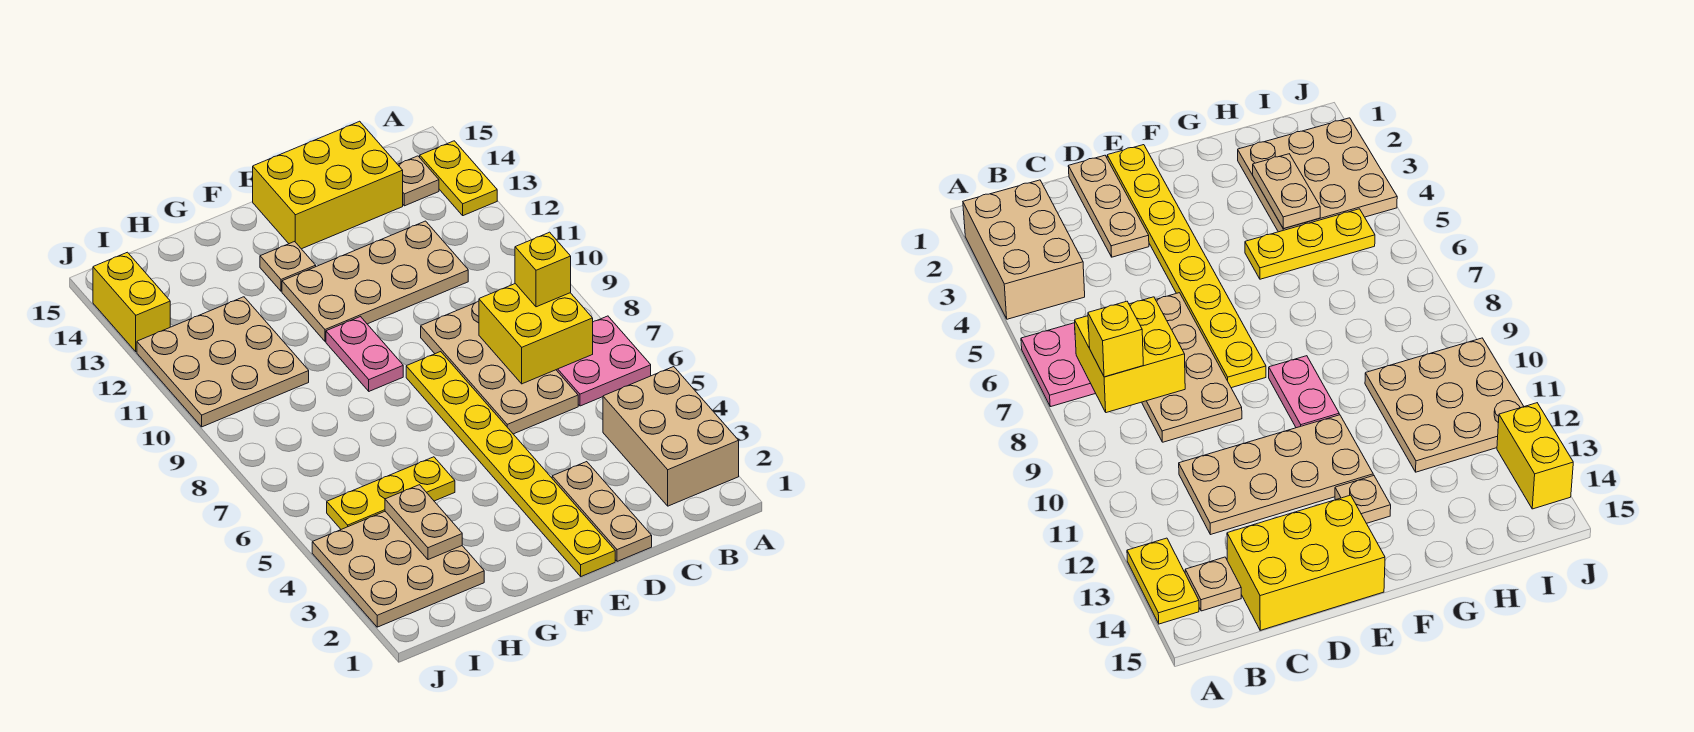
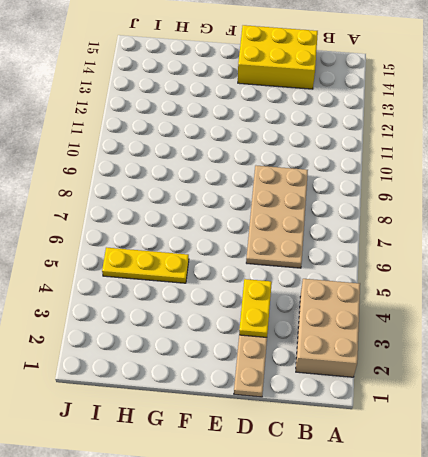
yellow 1x2 plate [239,279,272,337] -> yellow 1x2 plate moved to [420,141,497,216]
none -> pink 2x2 plate [557,316,651,406]
none -> tan 1x1 plate [398,156,439,206]
none -> tan 2x4 plate [282,221,468,341]

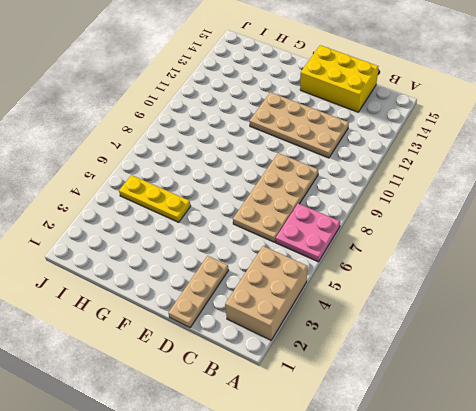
none -> yellow 1x2 plate [420,141,497,216]
none -> tan 1x1 plate [398,156,439,206]
none -> yellow 1x8 plate [406,352,615,576]

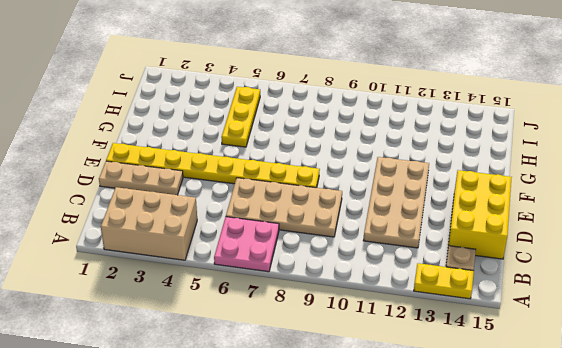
none -> pink 1x2 plate [326,317,403,391]
none -> tan 1x1 plate [260,241,316,291]
none -> tan 3x3 plate [312,511,484,627]

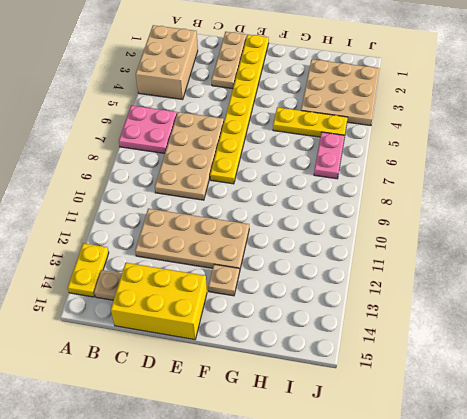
pink 1x2 plate [314,132,345,179] -> pink 1x2 plate moved to [326,317,403,391]
none -> tan 3x3 plate [137,297,309,427]
none -> yellow 1x2 brick [93,252,170,352]
none -> yellow 2x2 brick [479,284,593,384]

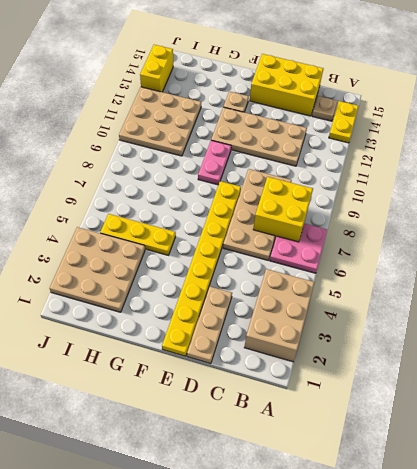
none -> tan 1x2 plate [385,485,462,560]
none -> yellow 1x1 brick [515,232,571,307]

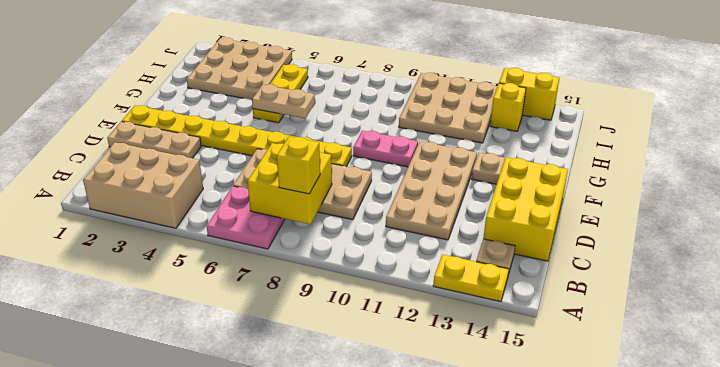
tan 1x2 plate [252,84,315,118] -> tan 1x2 plate moved to [385,485,462,560]
yellow 1x1 brick [490,83,526,131] -> none

